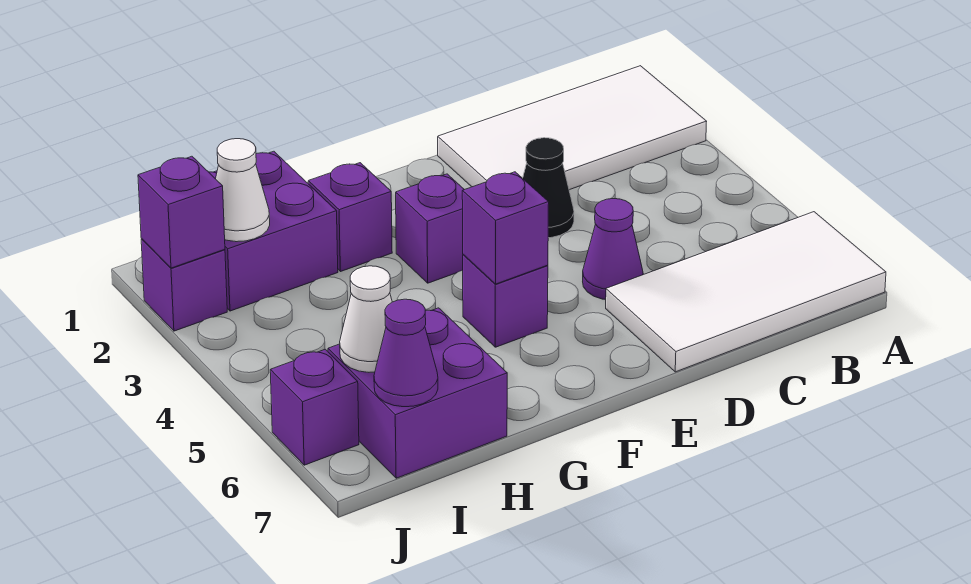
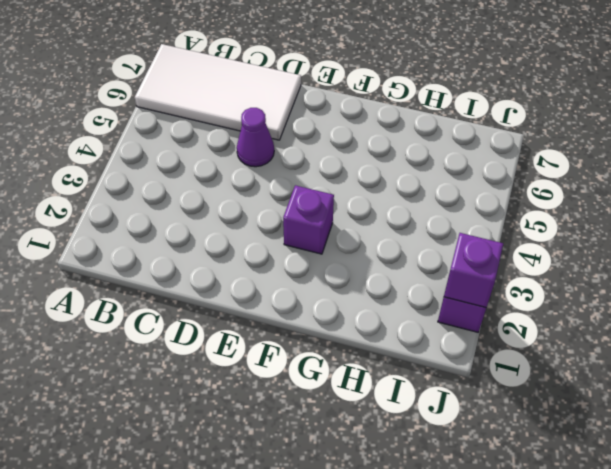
none -> white 2x4 tile [438,66,707,190]
none -> black 1x1 cone [523,138,574,238]
none -> purple 1x1 brick [463,255,548,347]

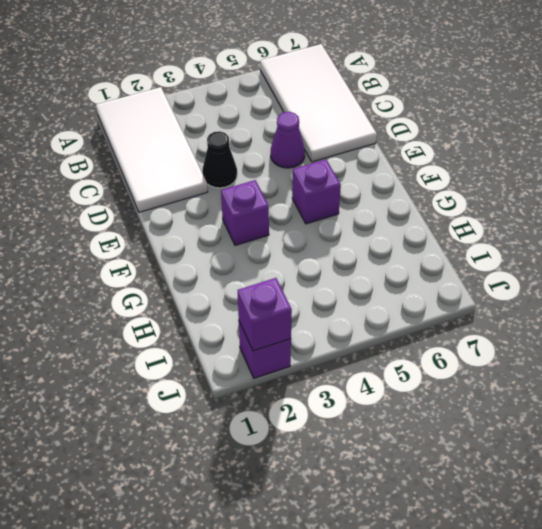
none -> purple 1x1 brick [308,163,392,272]
none -> purple 2x2 brick [209,151,338,311]
none -> purple 2x2 brick [328,308,507,478]

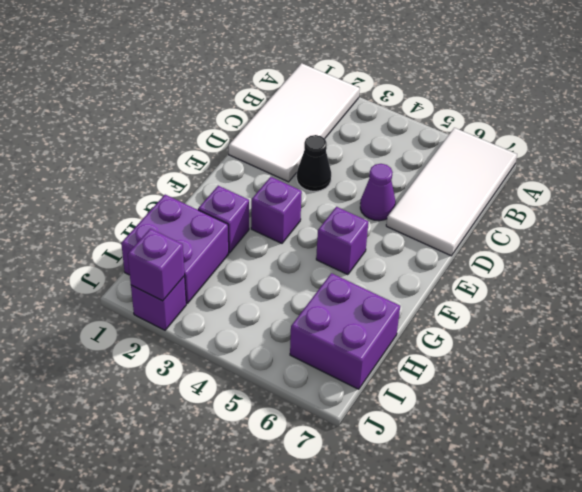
none -> purple 1x1 brick [270,349,359,465]
none -> purple 1x1 brick [462,172,549,284]
none -> white 1x1 cone [216,139,270,242]

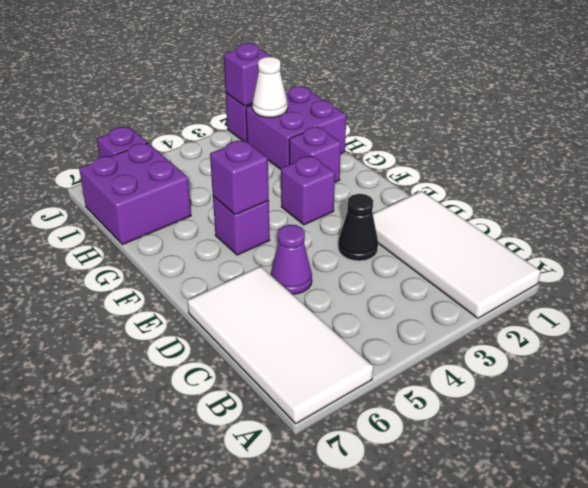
none -> white 1x1 cone [340,266,392,372]
none -> purple 1x1 cone [374,299,438,407]

